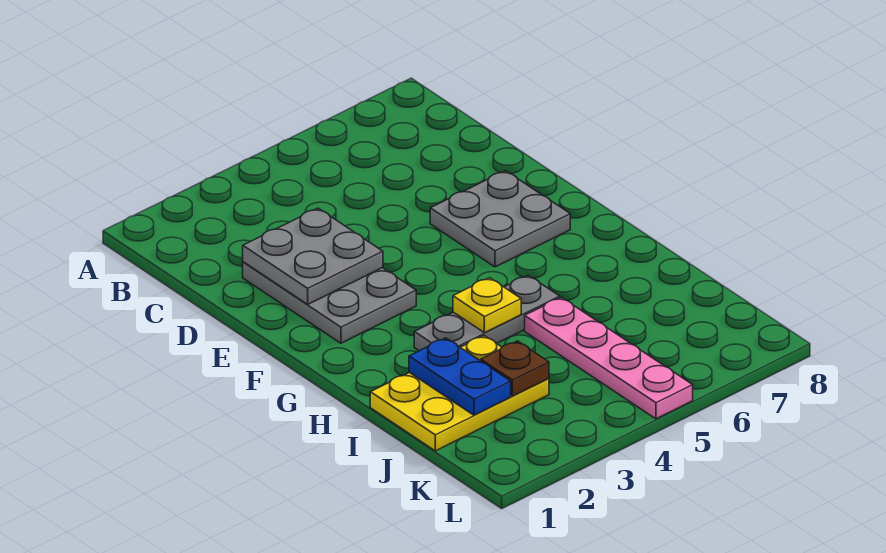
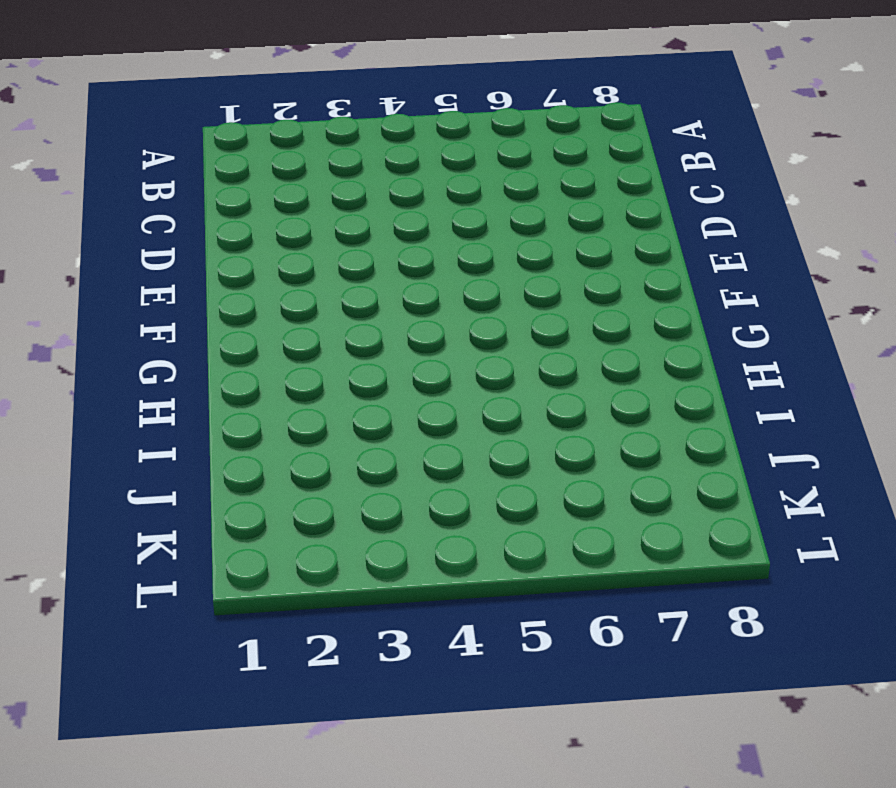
none -> grey 2x3 plate [243,262,416,343]
none -> grey 2x2 plate [430,171,570,267]

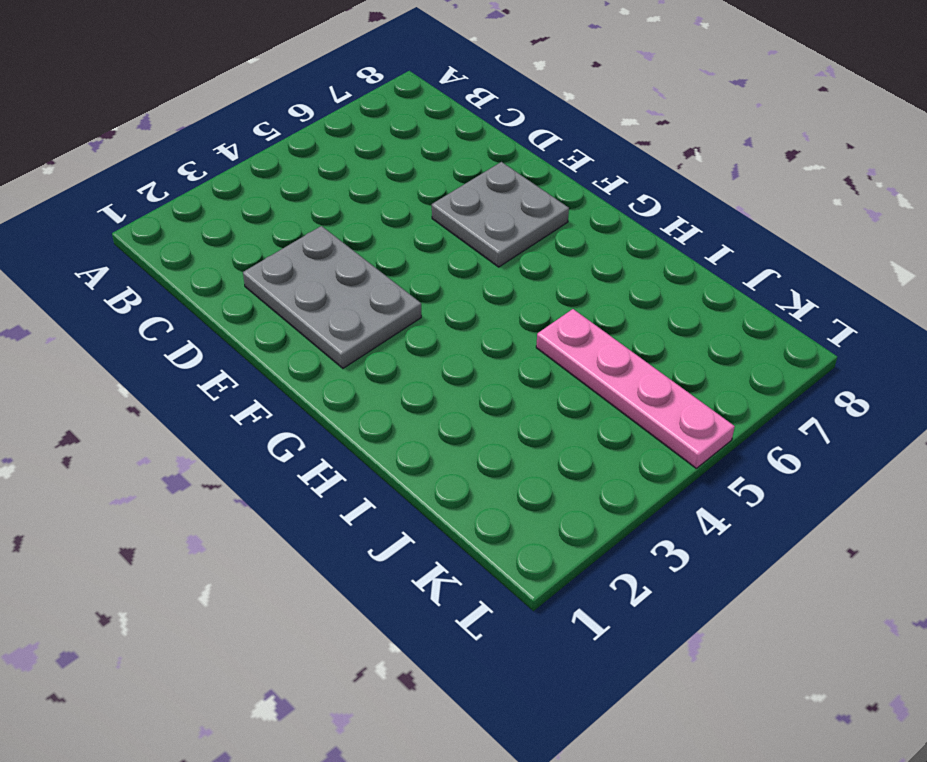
none -> grey 1x3 plate [414,275,560,351]
none -> yellow 2x3 plate [370,336,549,451]

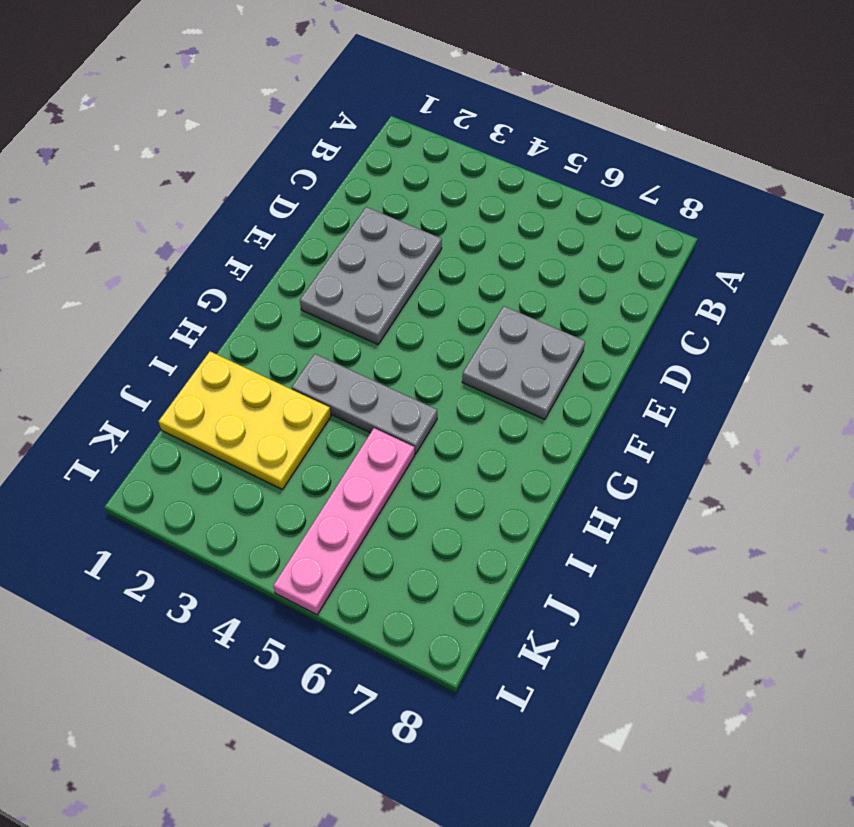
none -> grey 2x2 plate [243,208,383,304]
none -> yellow 1x1 plate [453,278,521,333]

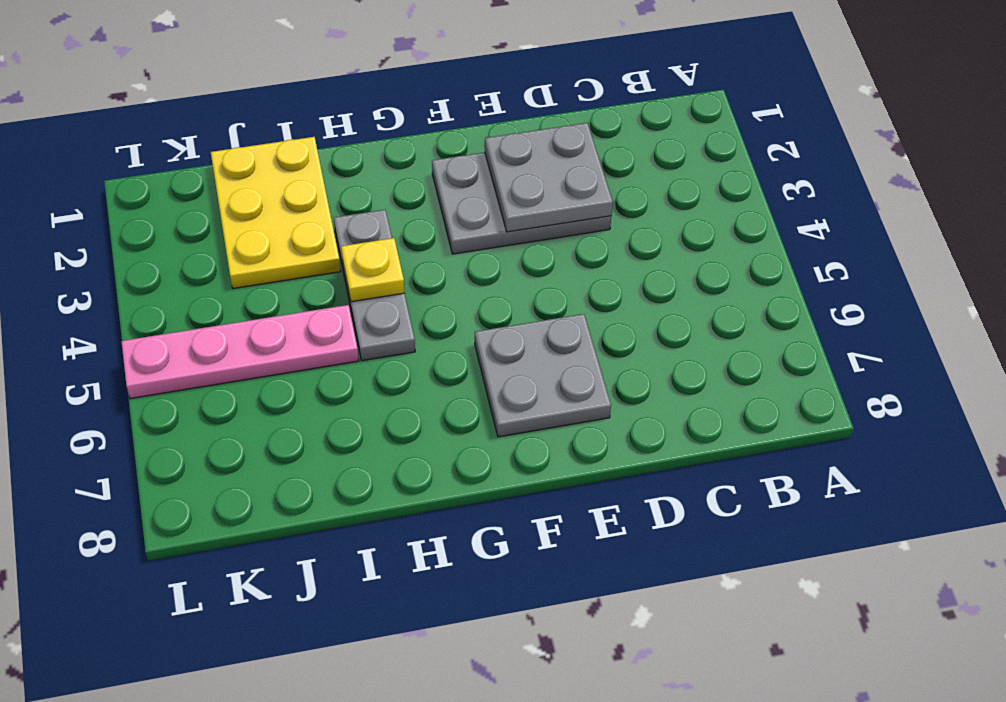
none -> blue 1x2 plate [409,338,511,415]
none -> brown 1x1 plate [481,341,549,396]

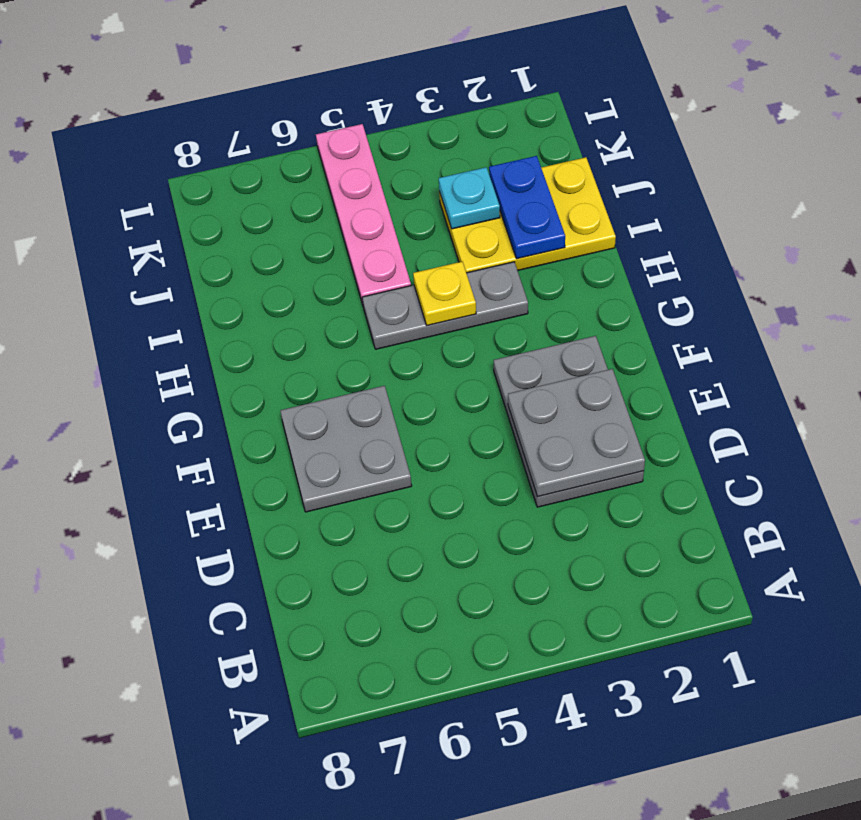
cyan 1x1 plate [439,167,500,229] -> brown 1x1 plate [481,341,549,396]

